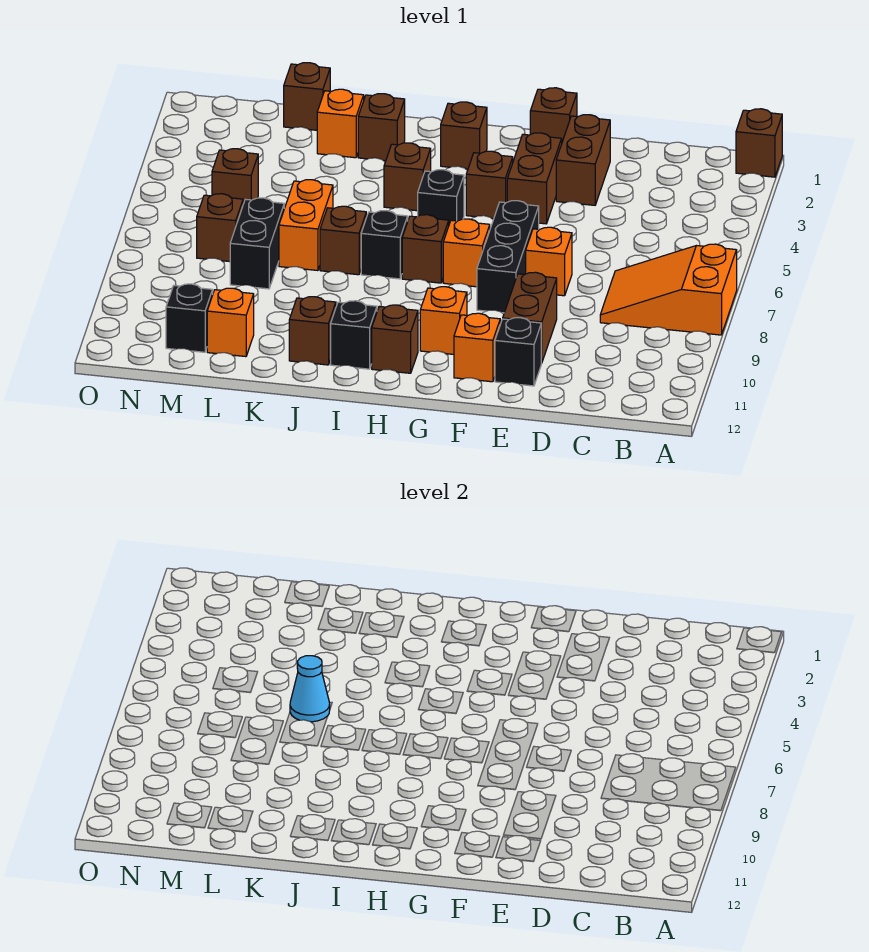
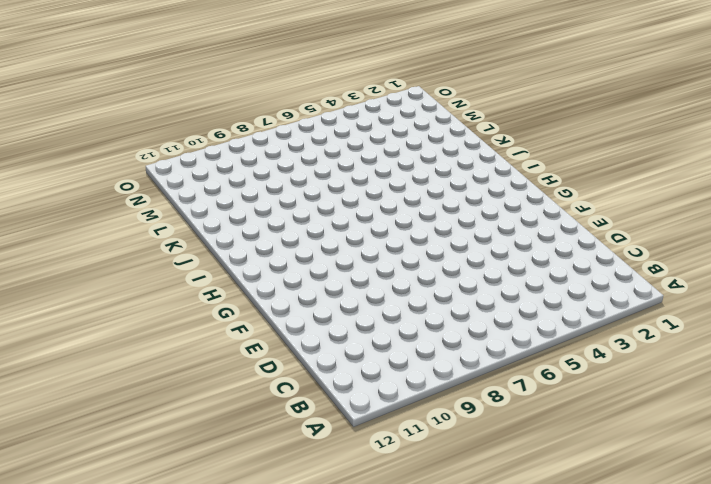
none -> brown 1x1 brick [736,109,782,177]
none -> orange 2x3 slope [600,244,737,335]
none -> brown 1x2 brick [556,115,610,205]
none -> orange 1x1 brick [526,227,572,296]

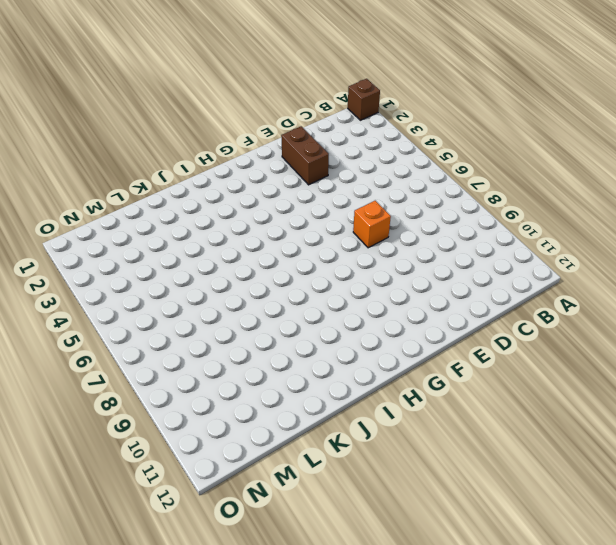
none -> orange 2x3 slope [600,244,737,335]
none -> brown 1x2 brick [503,272,557,363]
none -> black 1x1 brick [495,318,541,386]
none -> brown 1x1 brick [530,88,577,142]

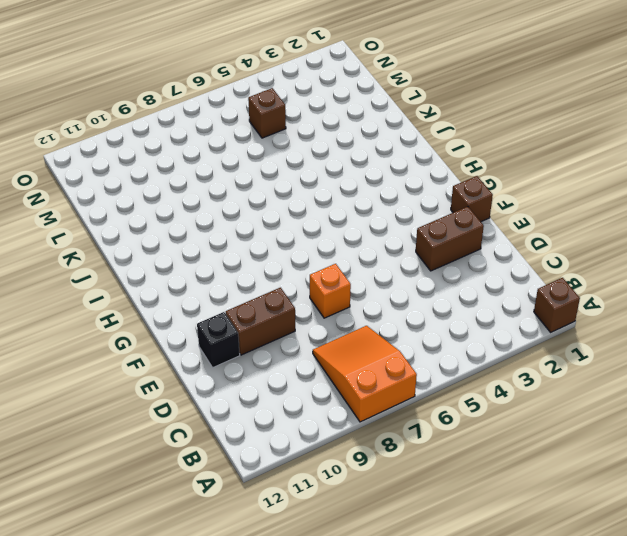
none -> brown 1x2 brick [507,133,562,224]
none -> black 1x3 brick [477,201,539,313]
none -> orange 1x1 brick [454,313,500,382]
none -> brown 1x1 brick [466,151,513,218]

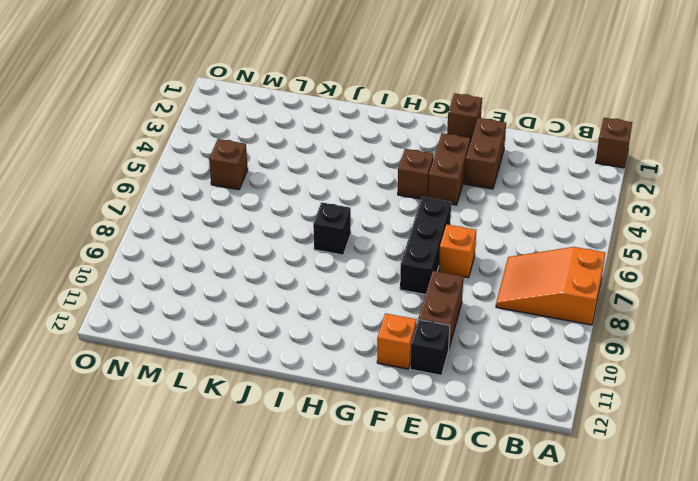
none -> orange 1x1 brick [443,219,490,287]
none -> orange 1x1 brick [420,287,467,354]
none -> brown 1x1 brick [441,102,487,169]
none -> black 1x1 brick [418,170,464,224]

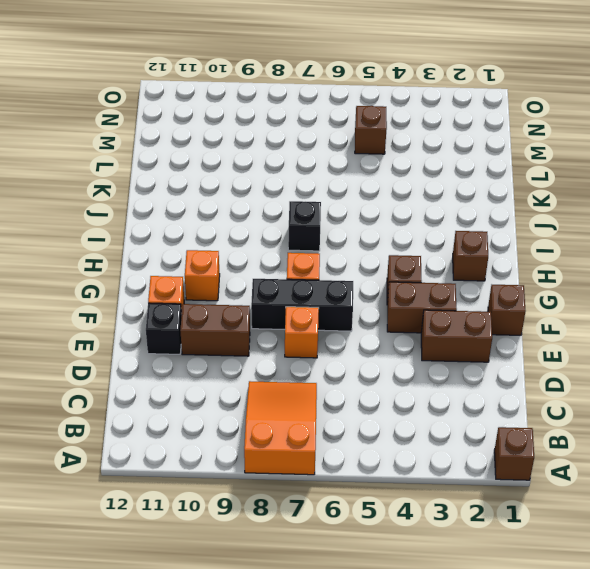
none -> black 1x1 brick [418,170,464,224]
none -> brown 1x1 brick [402,215,449,283]
none -> brown 1x1 brick [372,305,418,373]
none -> brown 1x1 brick [384,143,431,211]

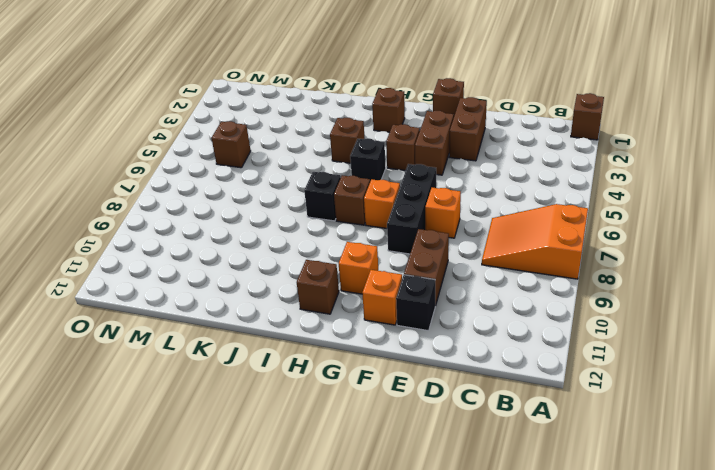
none -> black 1x1 brick [331,301,377,369]
none -> brown 1x1 brick [358,94,405,161]
none -> brown 1x1 brick [320,206,366,275]
none -> brown 1x1 brick [289,297,336,365]

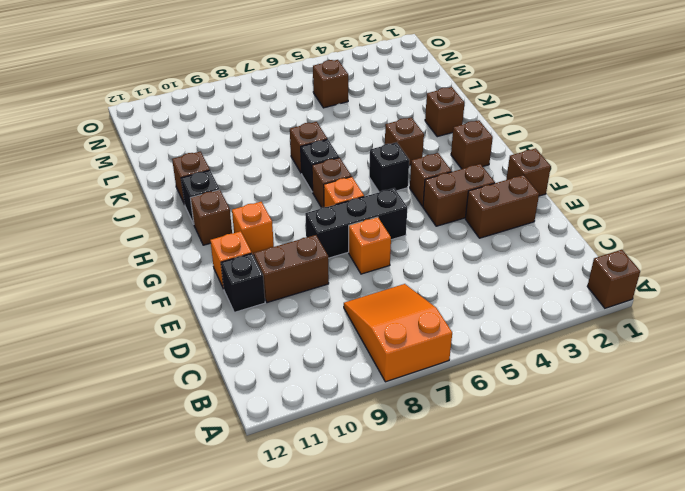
none -> orange 1x1 brick [317,89,364,158]
none -> orange 1x2 brick [279,180,333,271]
none -> brown 1x1 brick [284,63,330,130]
none -> black 1x2 brick [230,198,284,289]

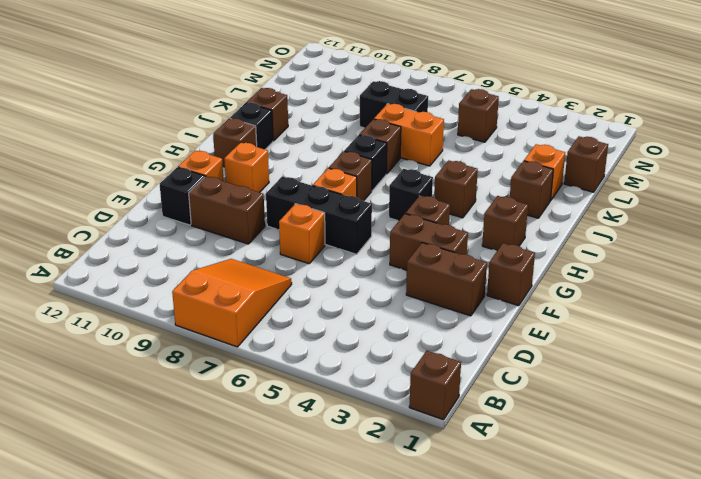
none -> orange 1x1 brick [207,288,254,357]
none -> brown 1x1 brick [197,194,243,262]
none -> black 1x1 brick [166,284,213,352]
none -> cyan 1x1 cone [290,656,330,722]

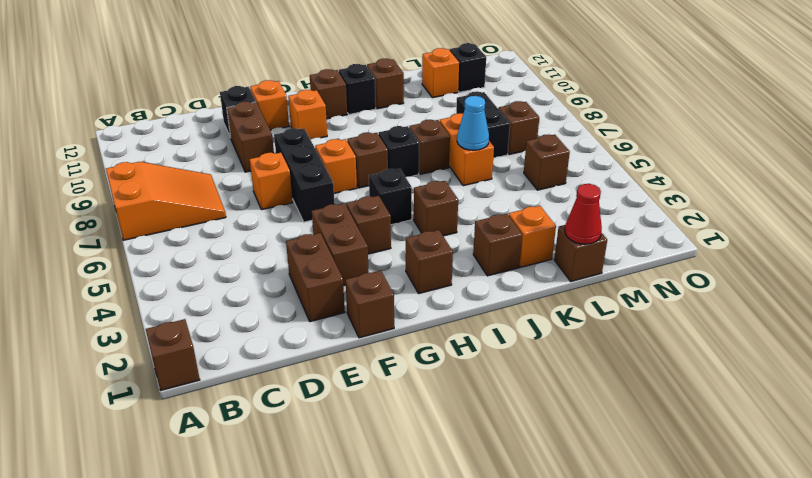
red 1x1 cone [565,184,602,244] -> none

